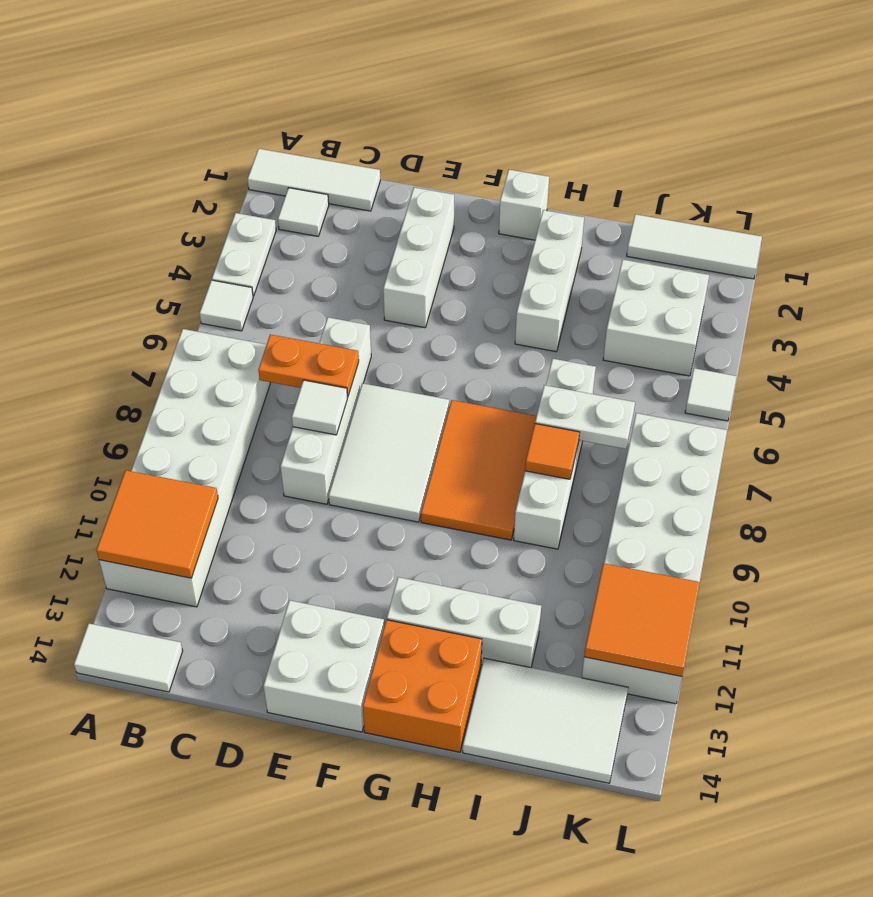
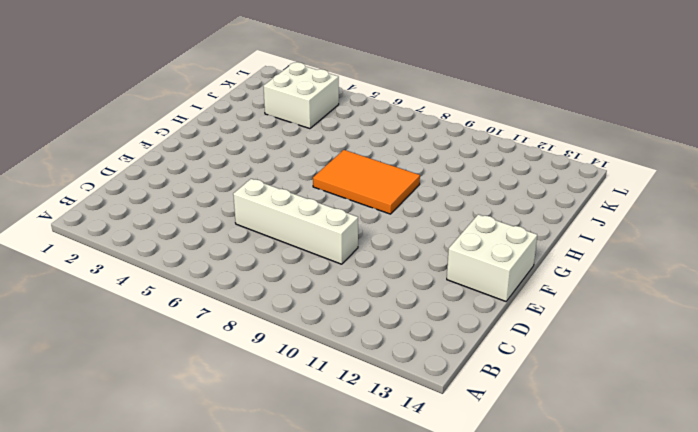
none -> white 1x3 tile [248,149,380,211]
none -> white 1x2 plate [212,213,276,296]
none -> white 1x1 tile [199,280,253,331]

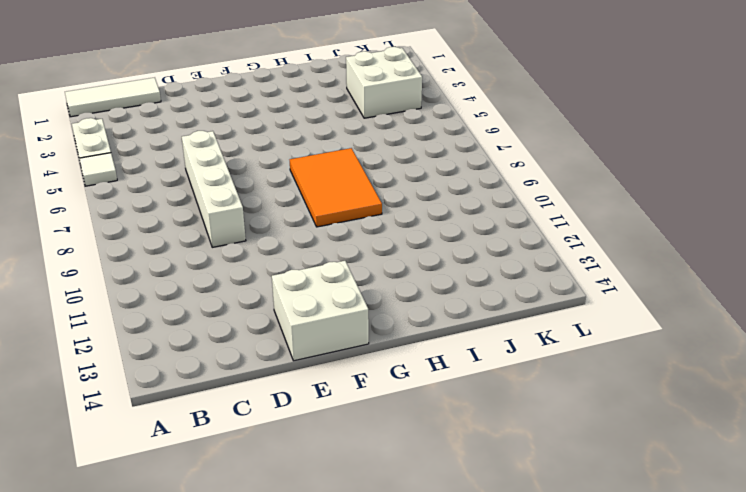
none -> white 2x6 brick [99,329,271,607]
none -> white 1x2 tile [74,624,183,692]
none -> white 1x1 tile [278,188,329,236]

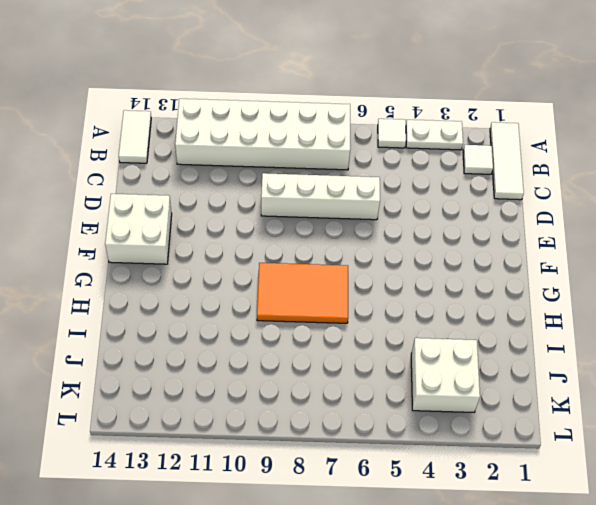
none -> white 1x3 brick [383,188,454,328]
none -> white 2x3 tile [329,383,449,522]
none -> white 1x1 brick [499,170,549,240]

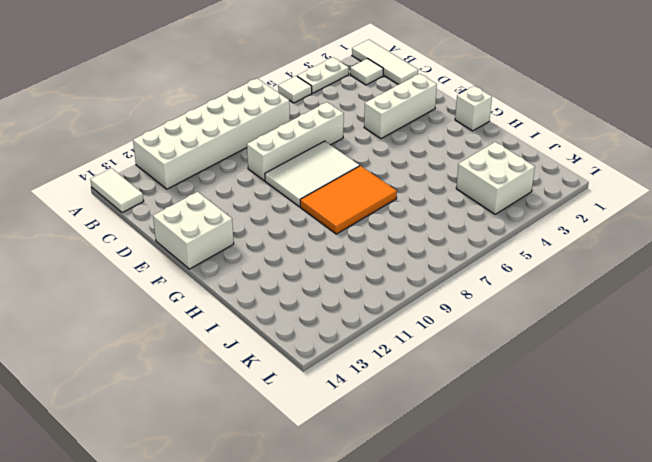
none -> white 1x3 brick [387,577,541,668]
none -> orange 2x2 brick [363,620,482,752]
none -> white 1x3 brick [515,210,584,352]

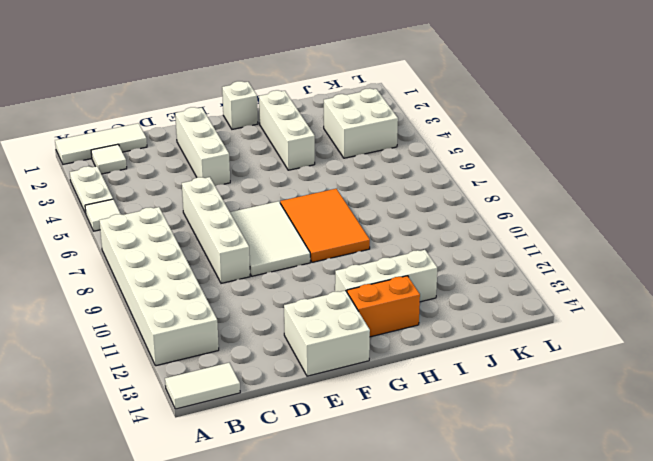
orange 1x2 brick [347,276,420,337] -> orange 2x2 brick [363,620,482,752]
none -> white 1x4 brick [514,359,596,549]
none -> white 2x3 tile [463,658,628,783]
none -> white 1x3 tile [627,214,762,279]

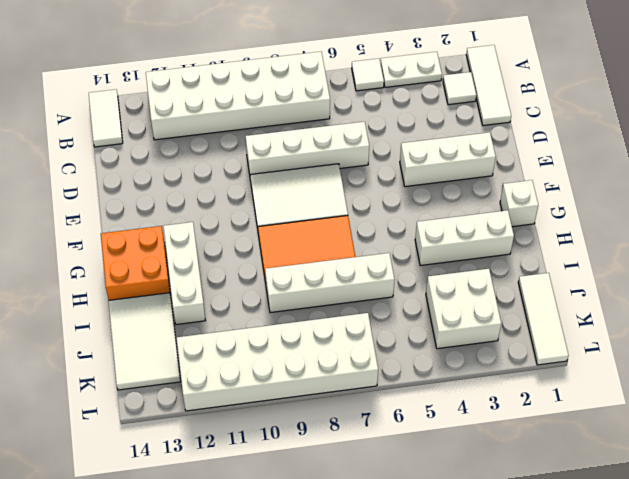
none -> white 2x2 brick [264,600,384,732]
none -> white 1x1 tile [685,368,737,421]
none -> orange 2x2 tile [96,470,218,578]

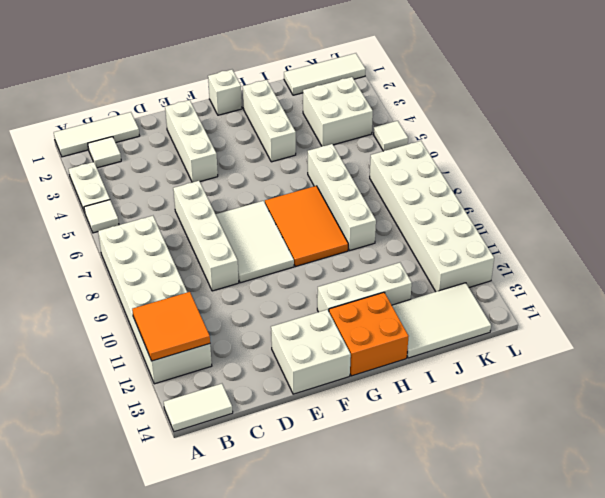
none -> orange 1x2 plate [258,334,359,397]
none -> white 1x1 tile [292,380,348,435]
none -> white 1x2 plate [535,385,635,449]

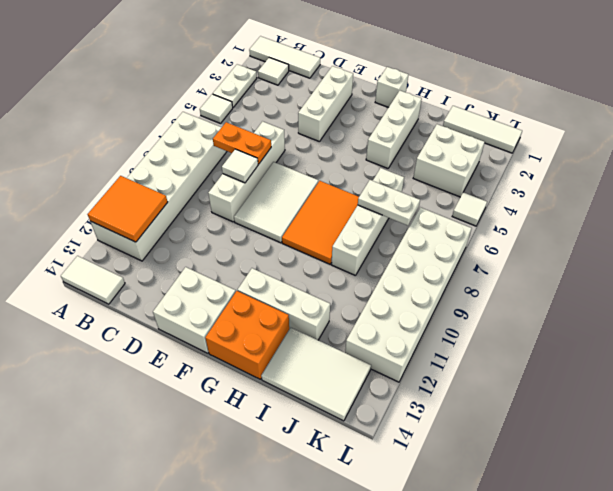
none -> orange 1x1 tile [525,424,580,479]
none -> orange 2x2 tile [584,563,700,676]

